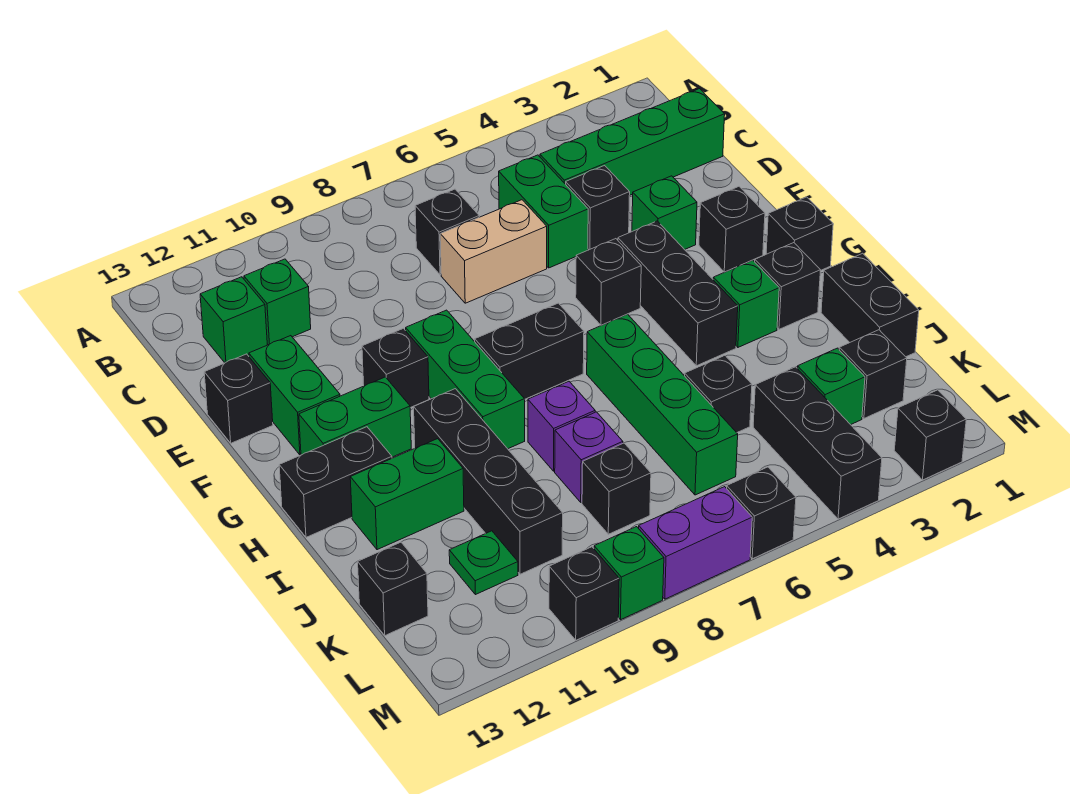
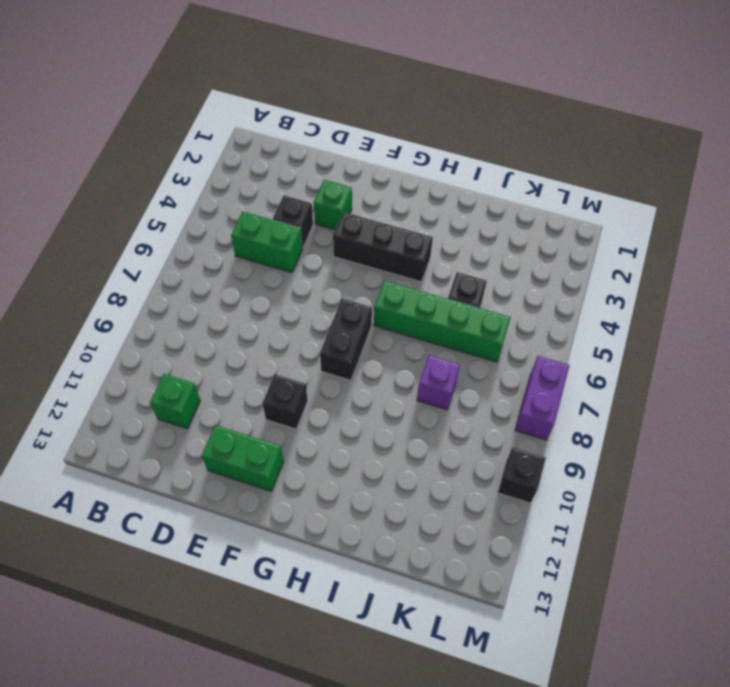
none -> green 1x4 brick [540,89,725,196]
none -> black 1x1 brick [415,189,479,275]
none -> green 1x1 brick [200,277,267,363]
none -> tan 1x2 brick [440,200,547,303]

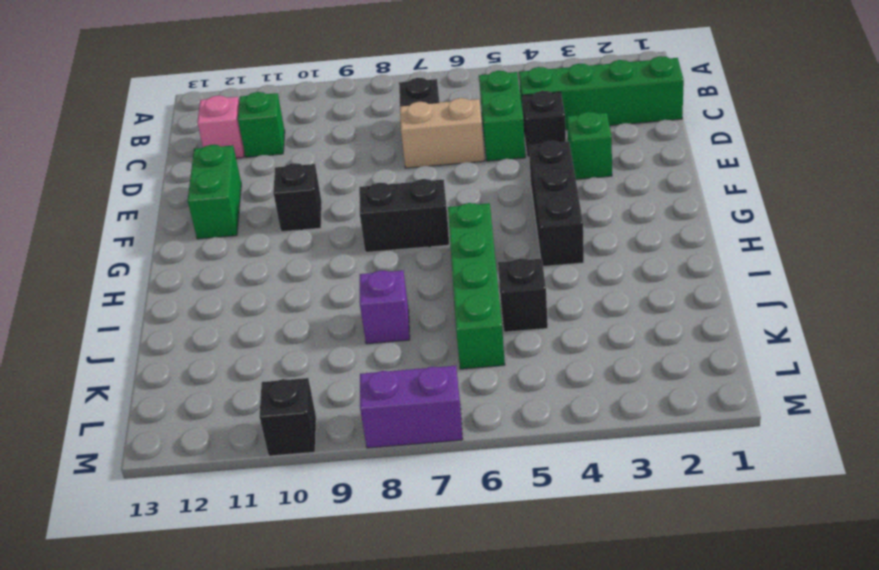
pink 1x1 brick [197,96,244,158] -> green 1x1 brick [200,277,267,363]
none -> black 1x1 brick [204,354,273,443]
none -> black 1x1 brick [699,187,765,272]
none -> black 1x1 brick [576,239,641,325]
none -> green 1x3 brick [406,310,525,449]

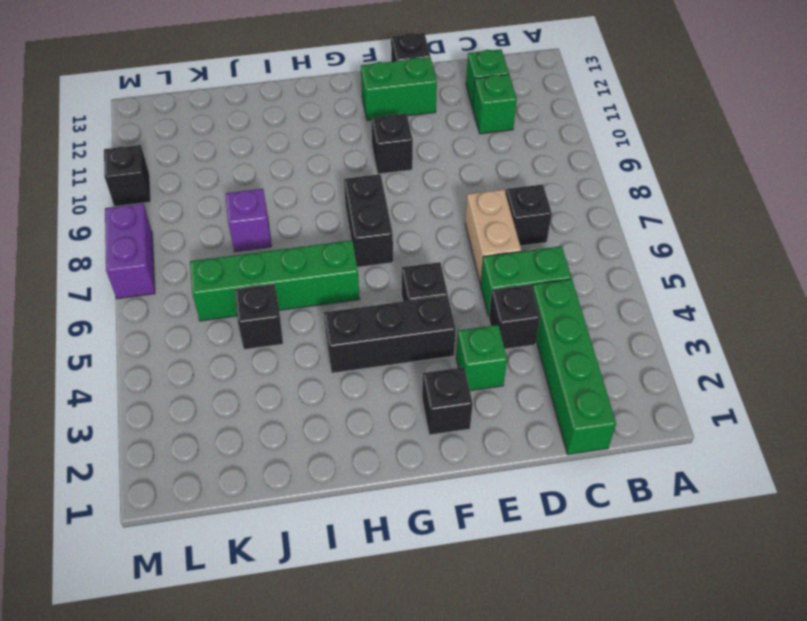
none -> green 1x3 brick [406,310,525,449]
none -> black 1x1 brick [766,197,833,270]
none -> green 1x2 brick [299,377,411,457]
none -> black 1x1 brick [755,243,821,329]

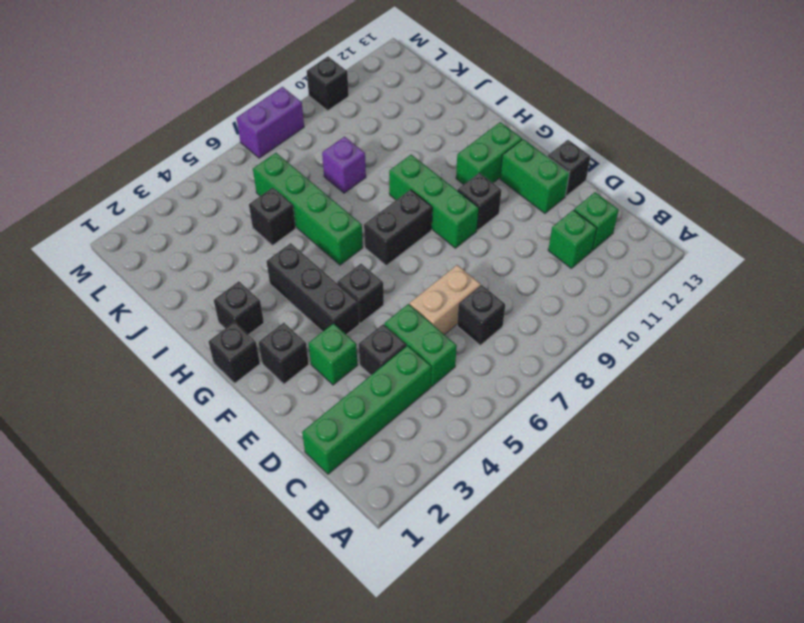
none -> green 1x1 brick [713,260,779,347]
none -> black 1x4 brick [414,389,563,574]
none -> black 1x2 brick [279,427,392,537]
none -> black 1x2 brick [821,253,919,357]

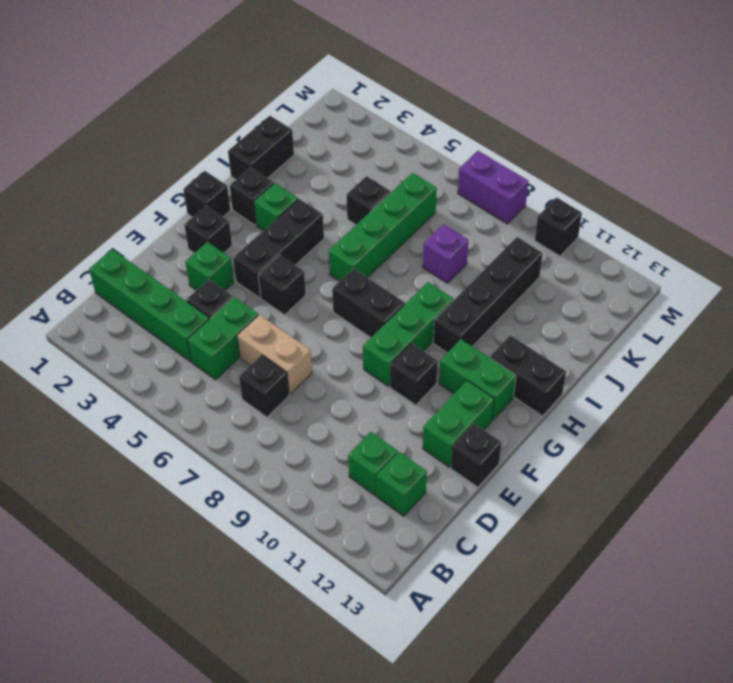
none -> purple 1x1 brick [528,382,595,471]
none -> green 1x2 brick [350,439,464,550]
none -> black 1x1 brick [839,330,907,418]
none -> green 1x1 brick [797,348,865,425]

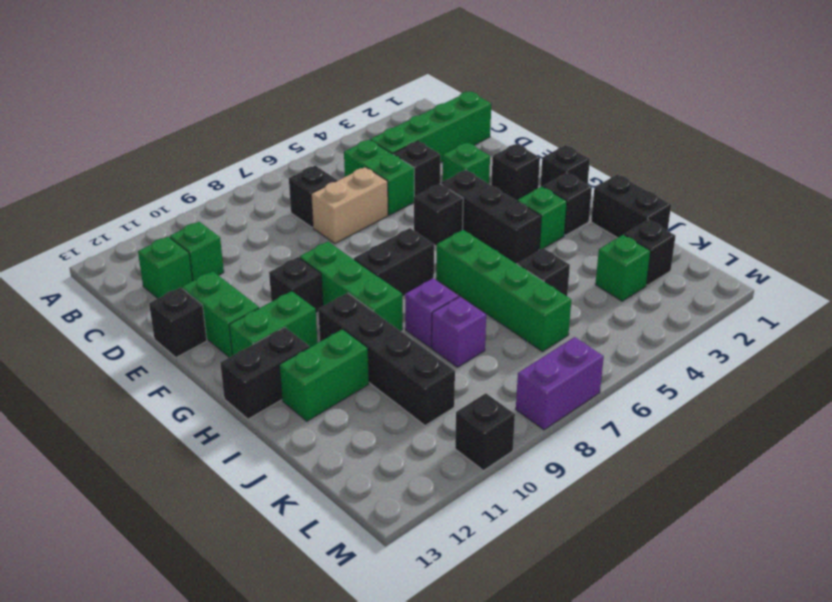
none -> black 1x3 brick [753,367,882,519]
none -> black 1x1 brick [582,443,651,534]
none -> green 1x1 plate [449,531,518,595]
none -> black 1x1 brick [358,542,428,635]

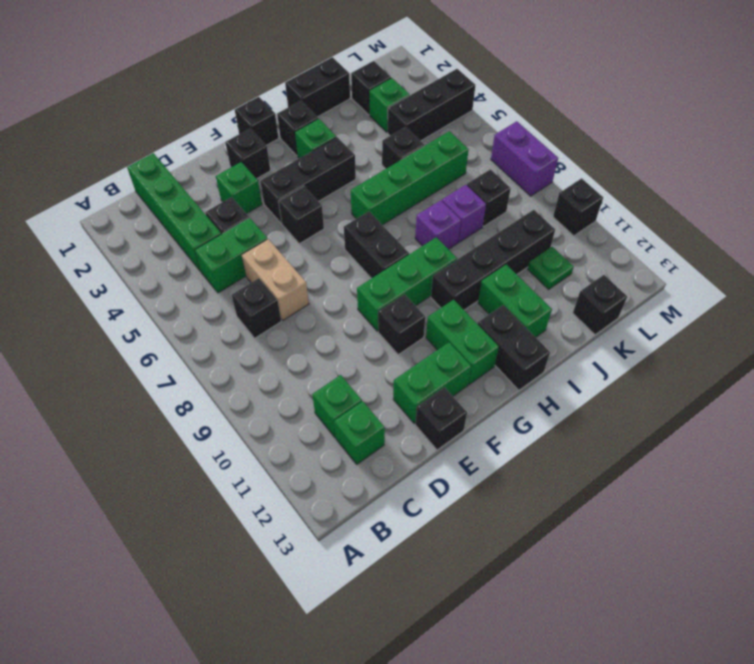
none -> black 1x1 brick [894,390,966,480]
none -> black 1x1 brick [727,467,796,559]
none -> green 1x1 brick [594,527,664,620]

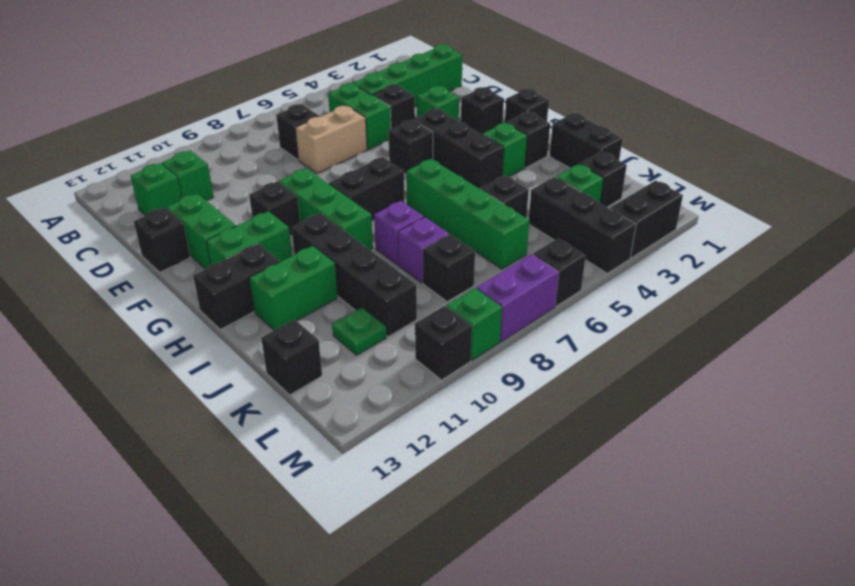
black 1x2 brick [610,181,683,258] -> black 1x1 brick [894,390,966,480]

